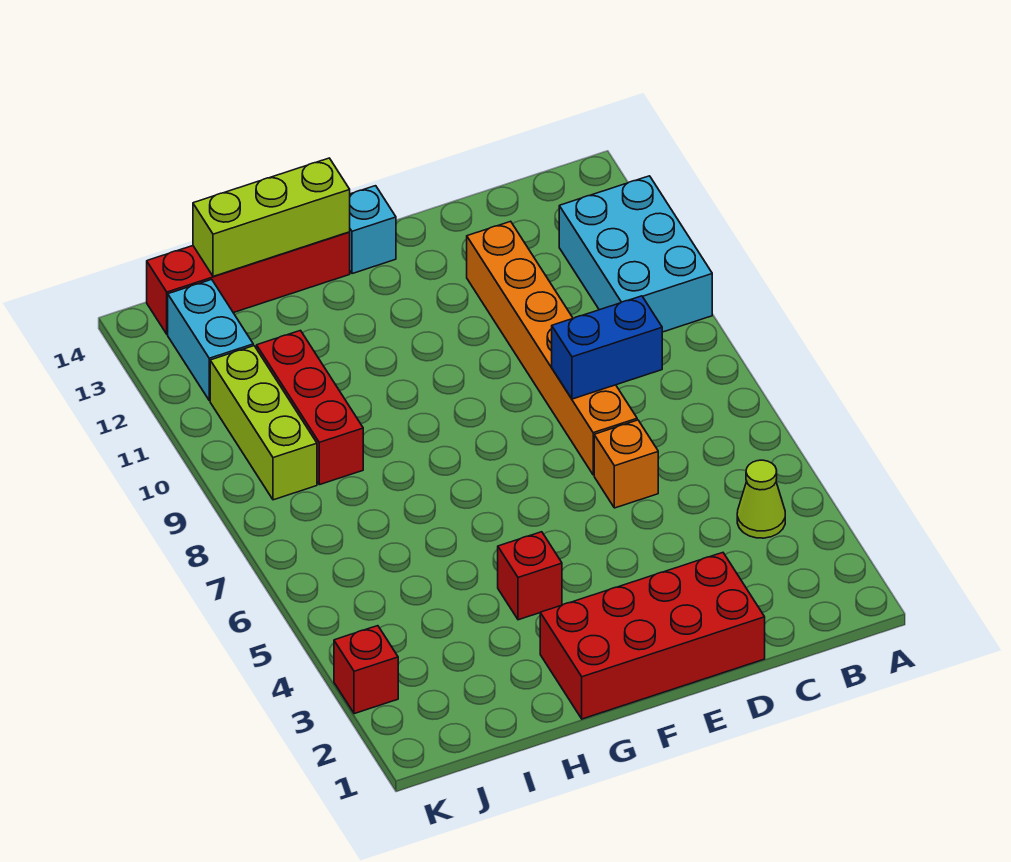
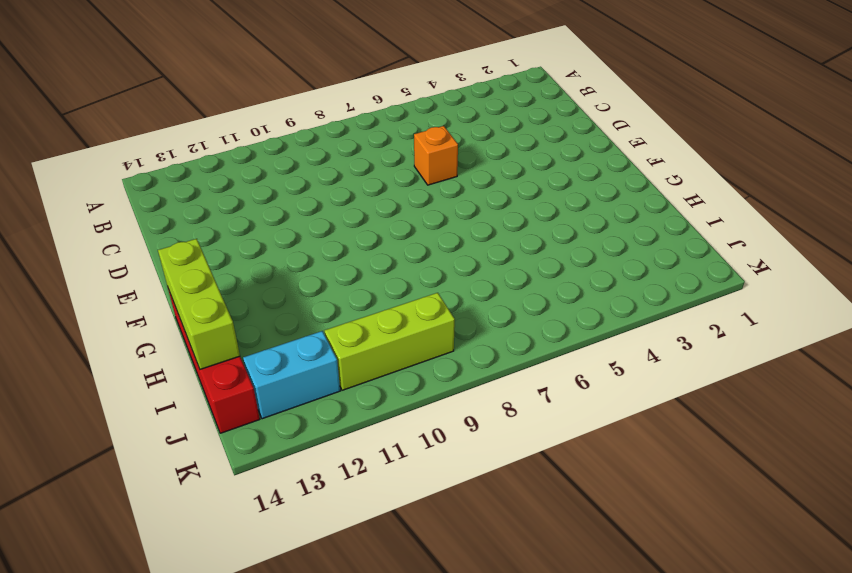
none -> cyan 2x3 brick [559,176,712,332]
none -> lime 1x1 cone [737,460,785,538]
none -> red 2x4 brick [540,553,765,719]

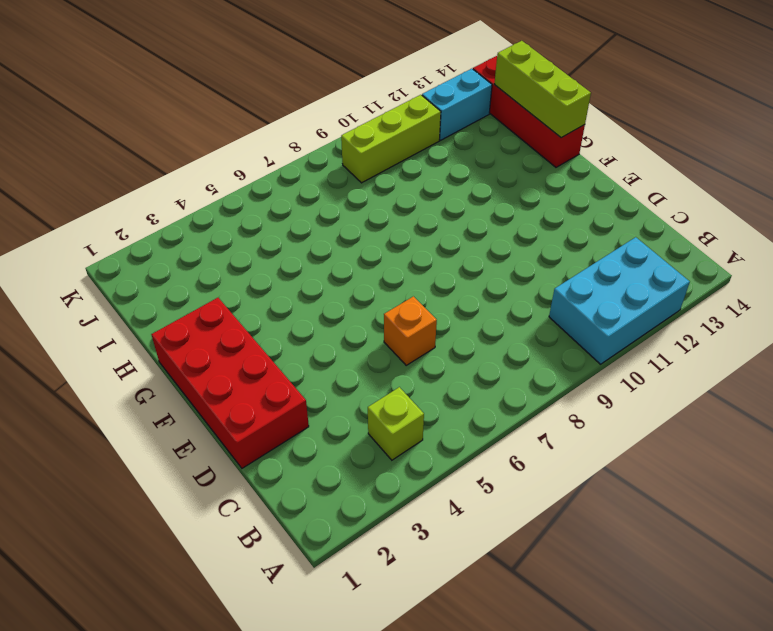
lime 1x1 brick [368,387,424,460] -> lime 1x1 cone [737,460,785,538]
none -> orange 1x6 brick [467,221,637,475]
none -> cyan 1x1 brick [350,186,396,274]
none -> red 1x1 brick [498,532,562,620]

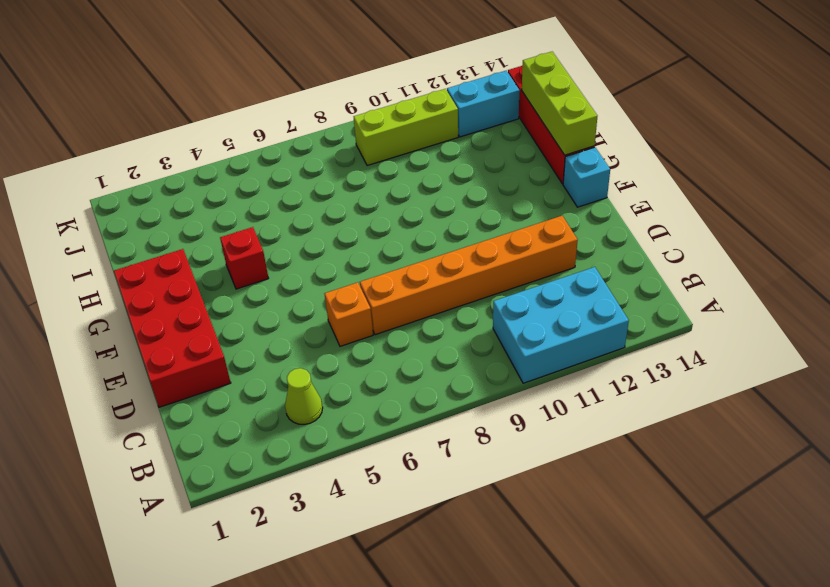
none -> red 1x3 brick [257,331,363,485]
none -> red 1x1 brick [334,626,398,714]
none -> blue 1x2 brick [552,296,662,399]

